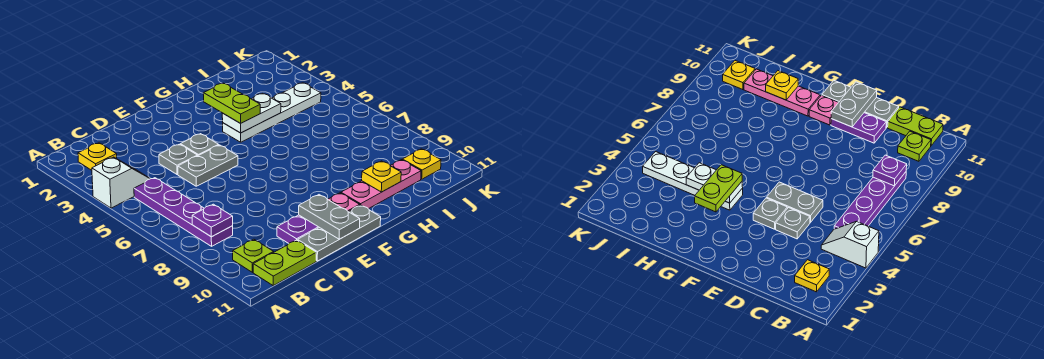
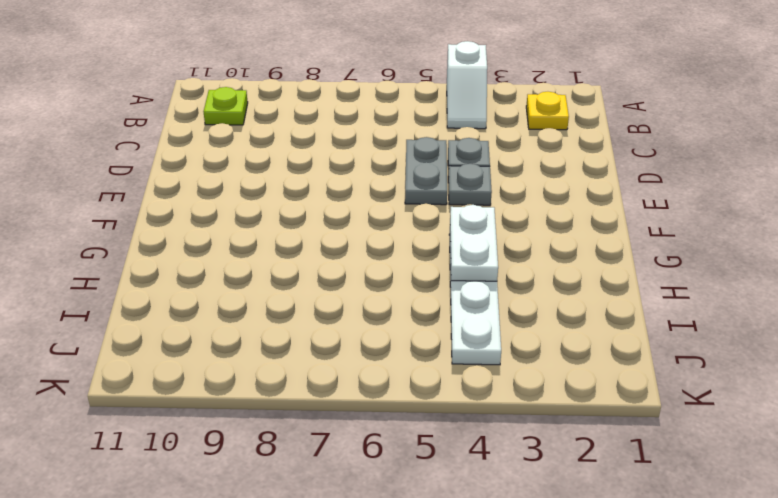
none -> purple 1x4 plate [134,178,233,246]
none -> lime 1x2 plate [253,240,316,286]
none -> purple 1x2 plate [277,215,319,243]

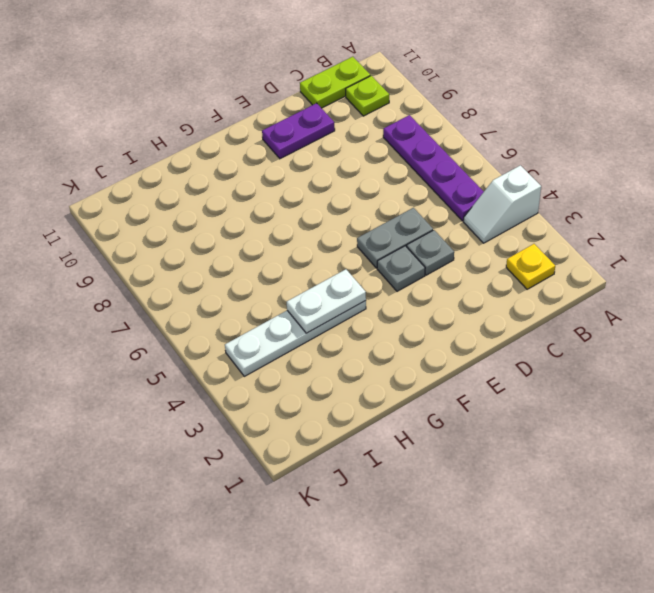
none -> grey 1x3 plate [298,205,381,261]
none -> pink 1x1 plate [328,193,360,212]
none -> pink 1x3 plate [341,160,421,209]

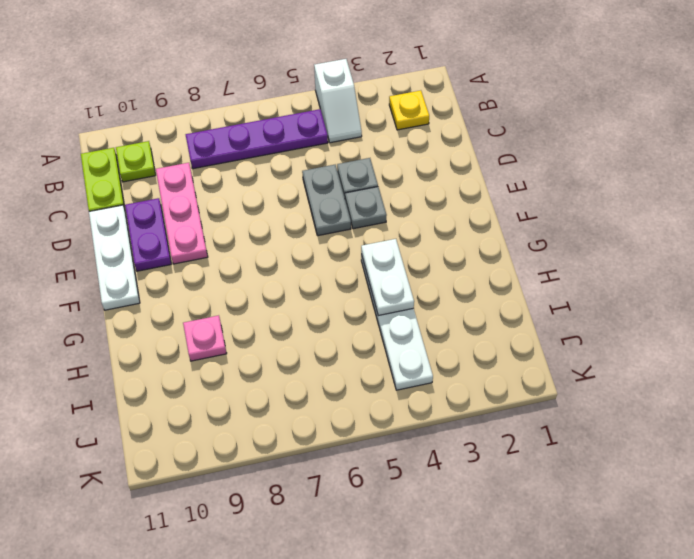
pink 1x3 plate [156,163,208,264] -> pink 1x3 plate moved to [341,160,421,209]
white 1x3 plate [89,205,140,310] -> grey 1x3 plate [298,205,381,261]
pink 1x1 plate [183,315,227,361] -> pink 1x1 plate moved to [328,193,360,212]
none -> yellow 1x1 plate [402,149,441,179]
none -> purple 1x1 plate [192,204,233,237]
none -> grey 1x2 plate [299,195,360,239]

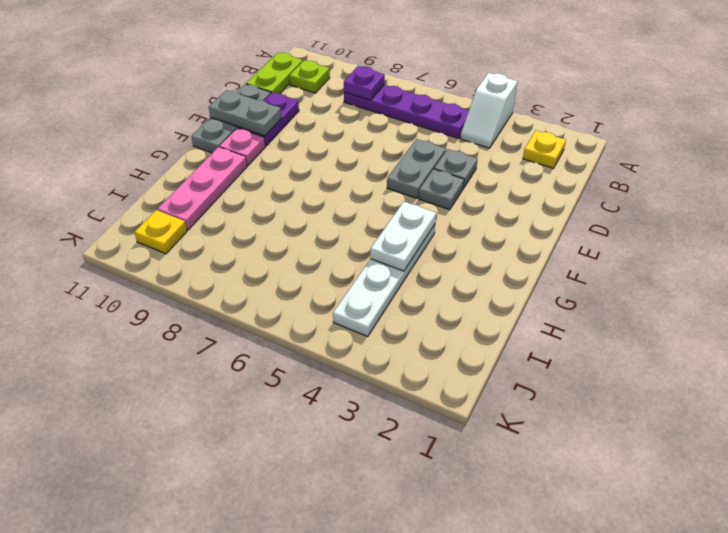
none -> yellow 1x1 plate [362,161,401,192]
none -> lime 1x2 plate [203,83,260,123]

